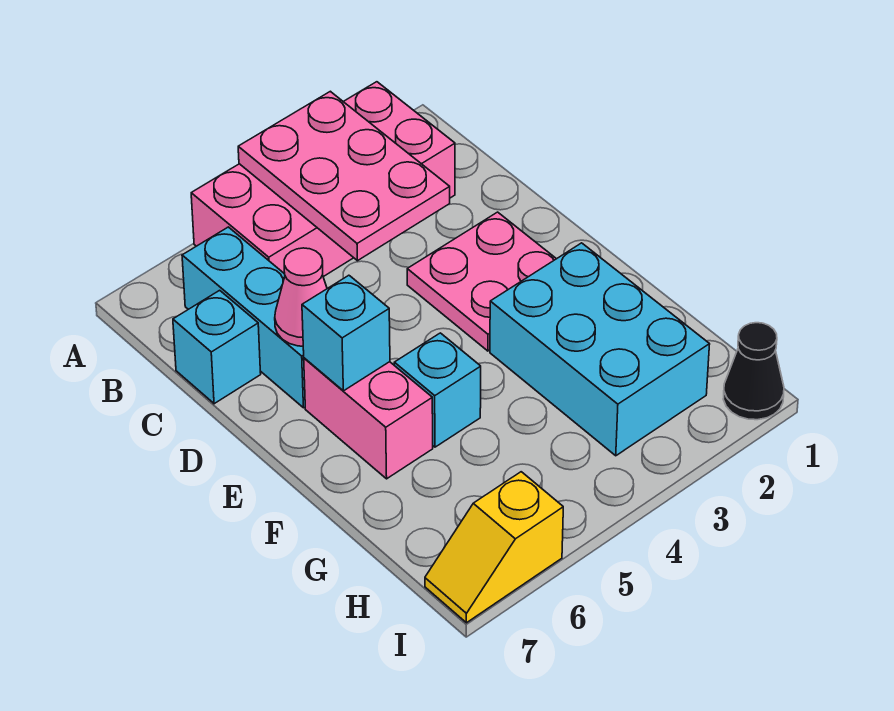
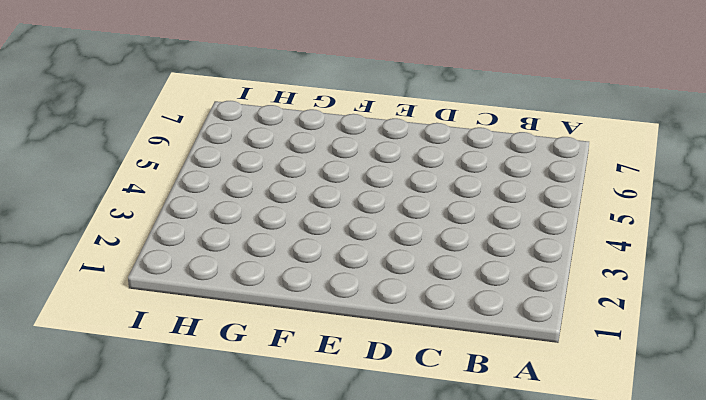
none -> pink 2x4 brick [191,82,455,277]
none -> cyan 1x3 brick [182,227,305,408]
none -> cyan 1x1 brick [173,290,261,404]

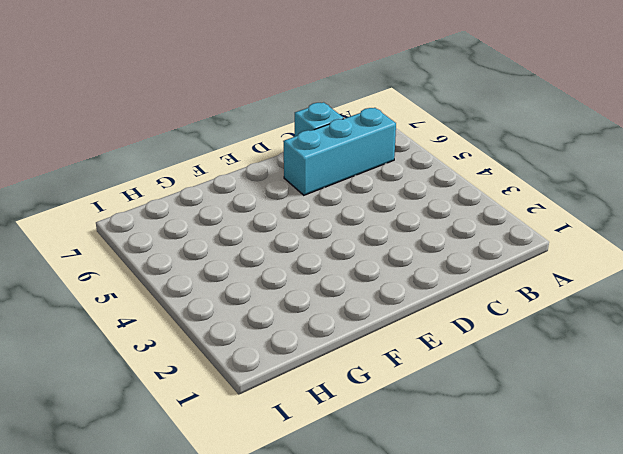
none -> pink 2x4 brick [191,82,455,277]
none -> pink 2x2 plate [407,212,556,351]
none -> pink 1x2 brick [304,358,433,479]

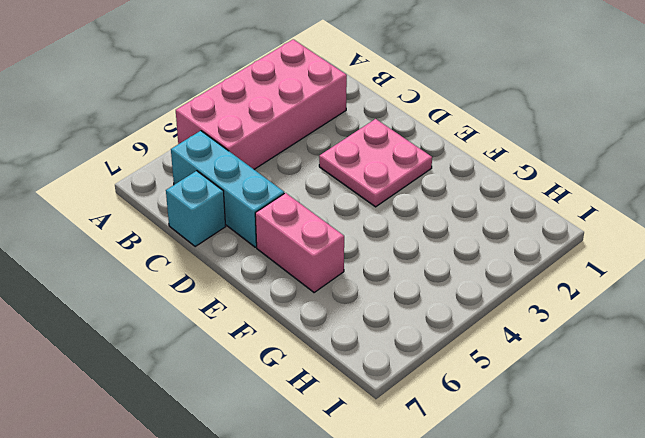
none -> cyan 2x3 brick [490,243,710,456]
none -> cyan 1x1 brick [394,333,481,447]
none -> black 1x1 cone [723,323,784,420]

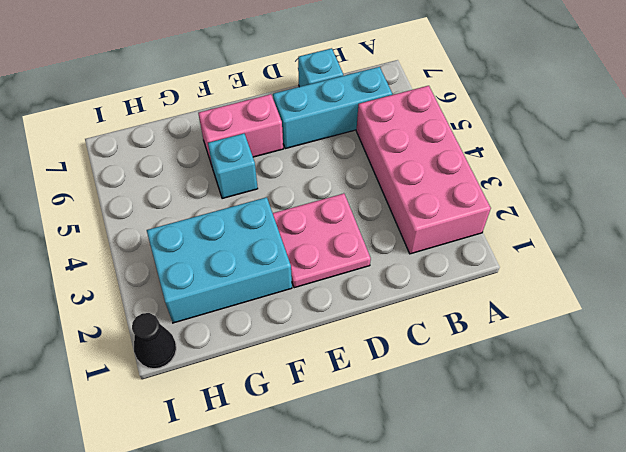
none -> yellow 1x2 slope [425,472,563,623]
none -> pink 2x3 plate [238,91,450,261]
none -> pink 1x1 cone [275,248,327,346]

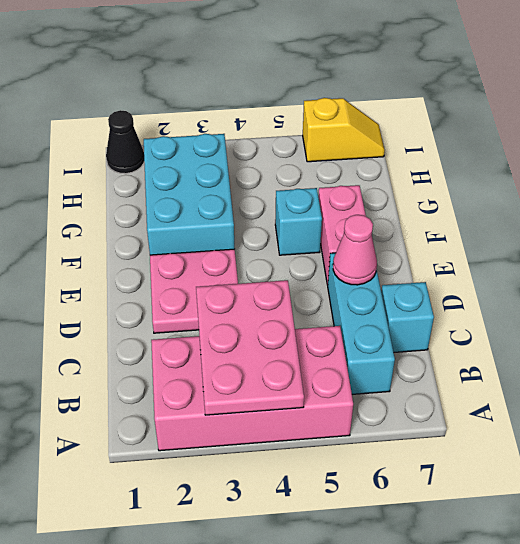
none -> cyan 1x1 brick [302,275,390,391]

